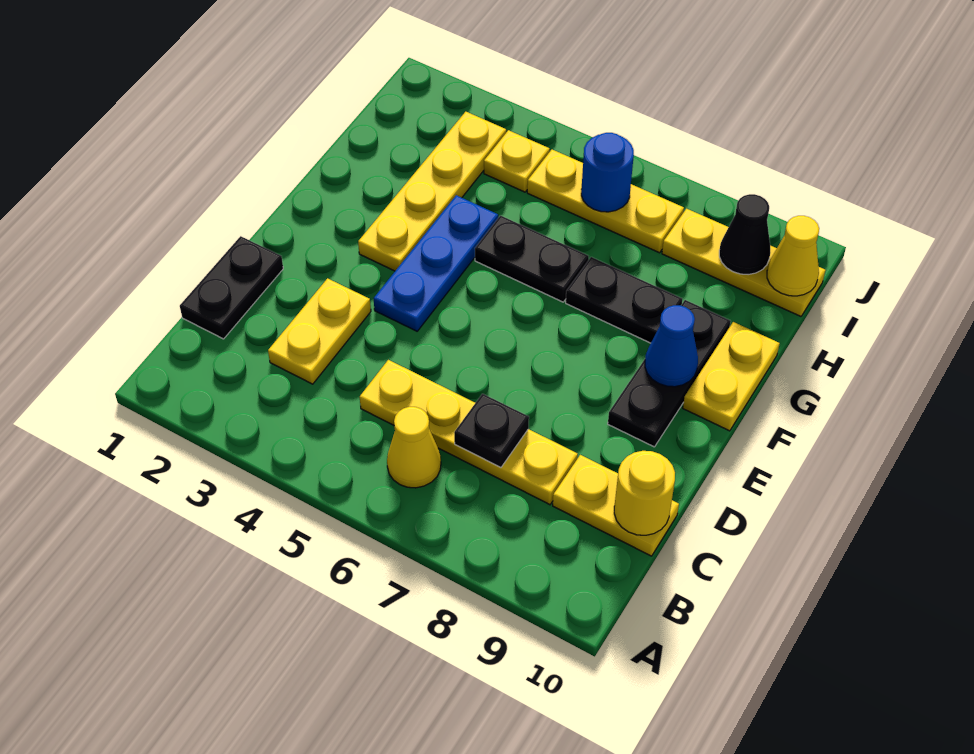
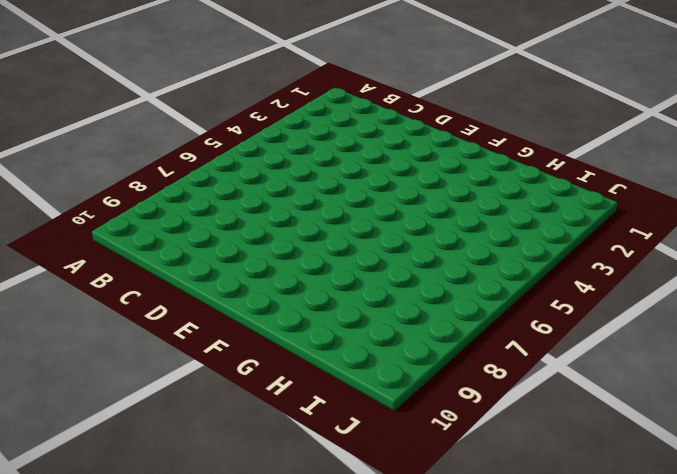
none -> yellow 1x1 cone [387,407,441,488]
none -> black 1x2 plate [180,236,283,339]
none -> yellow 1x2 plate [268,278,371,384]

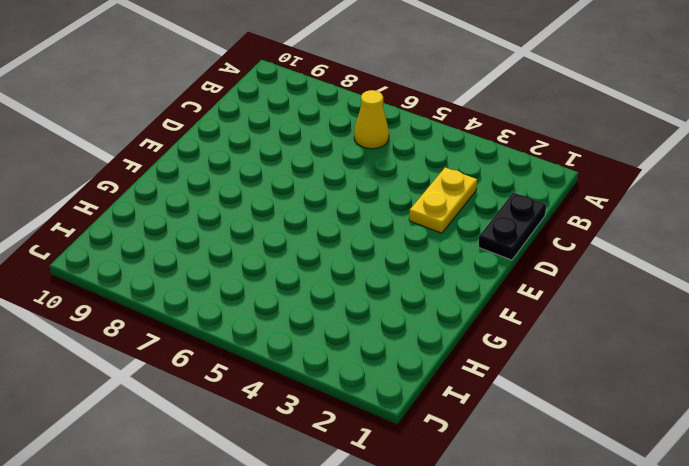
none -> yellow 1x4 plate [360,360,578,505]
none -> yellow 1x2 plate [553,455,679,556]
none -> blue 1x3 plate [374,195,498,331]

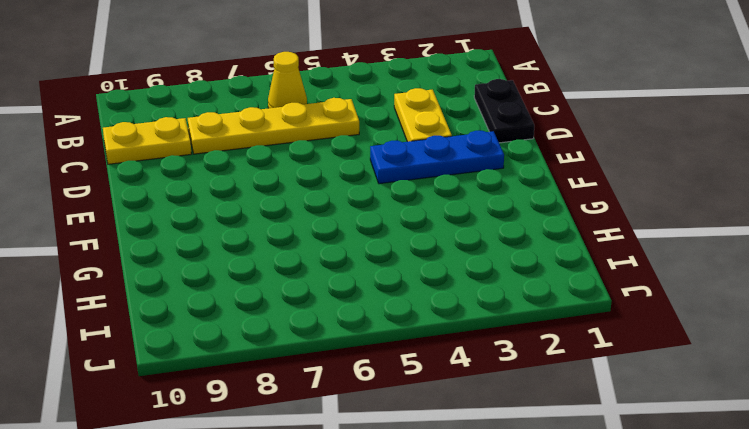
blue 1x3 plate [370,131,504,184] -> blue 1x3 plate turned to [374,195,498,331]
none -> black 1x3 plate [608,300,731,447]
none -> yellow 1x4 plate [358,112,506,271]
none -> yellow 1x2 plate [683,322,780,431]

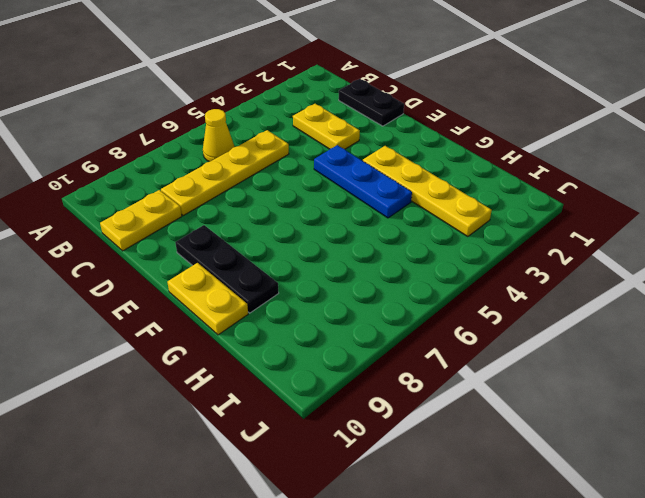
none -> black 1x2 plate [475,216,589,302]
none -> black 1x2 plate [566,257,682,343]
none -> yellow 1x1 plate [484,130,550,192]

